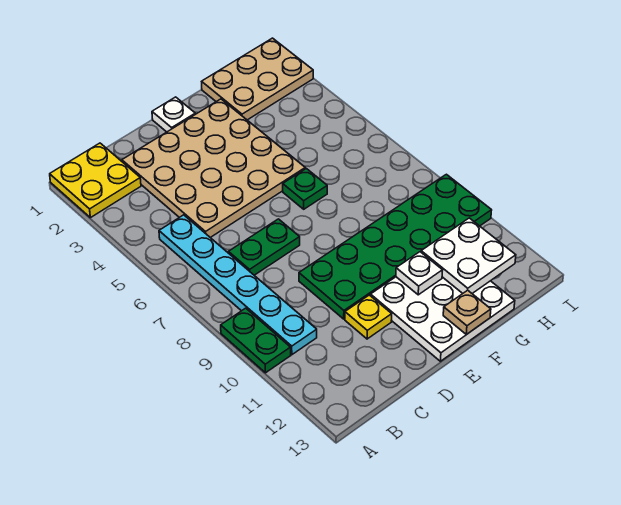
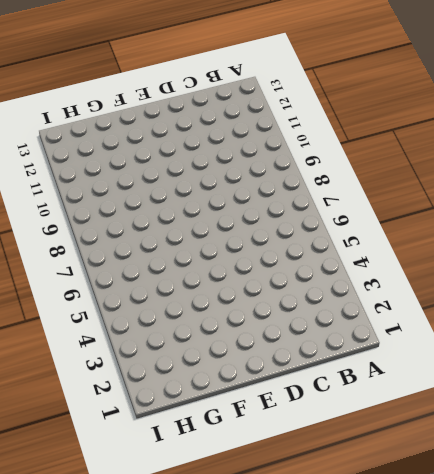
none -> yellow 2x2 plate [50,143,141,218]
none -> green 1x2 plate [221,308,291,373]
none -> cyan 1x6 plate [159,215,317,355]

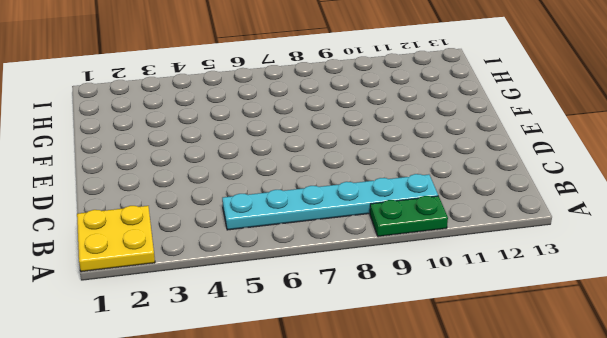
none -> tan 4x4 plate [122,99,305,238]
none -> green 1x2 plate [229,219,300,275]
none -> green 2x6 plate [299,174,492,319]

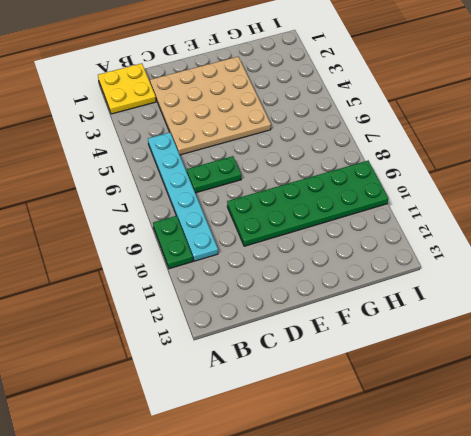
none -> yellow 1x1 plate [345,295,392,339]
none -> white 1x1 plate [152,97,195,132]
none -> white 3x3 plate [371,277,515,361]

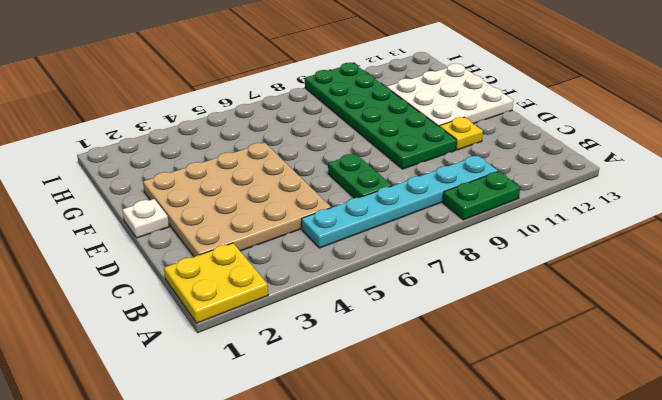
none -> green 1x1 plate [283,168,327,209]
none -> tan 2x3 plate [202,38,313,120]
none -> white 1x1 plate [396,252,443,295]

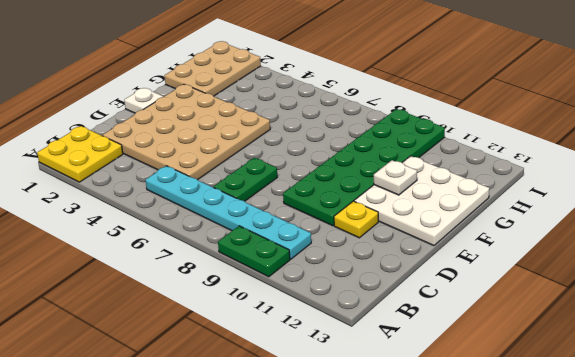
none -> green 1x1 plate [283,168,327,209]
none -> tan 1x1 plate [443,290,491,335]
none -> white 2x2 plate [421,218,516,293]

